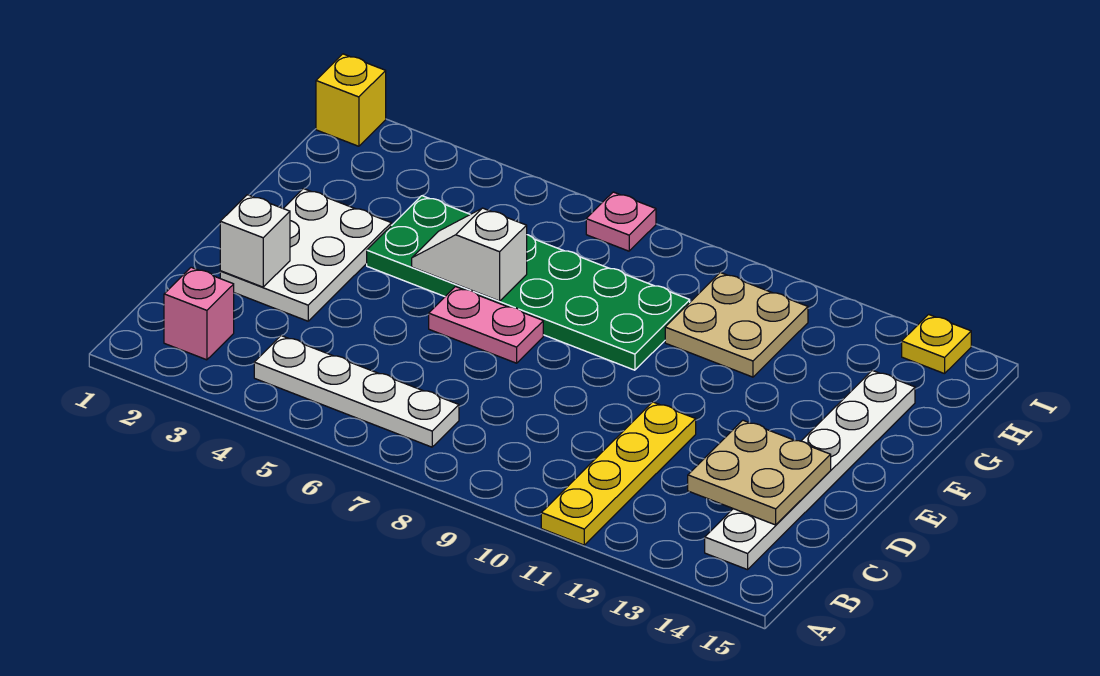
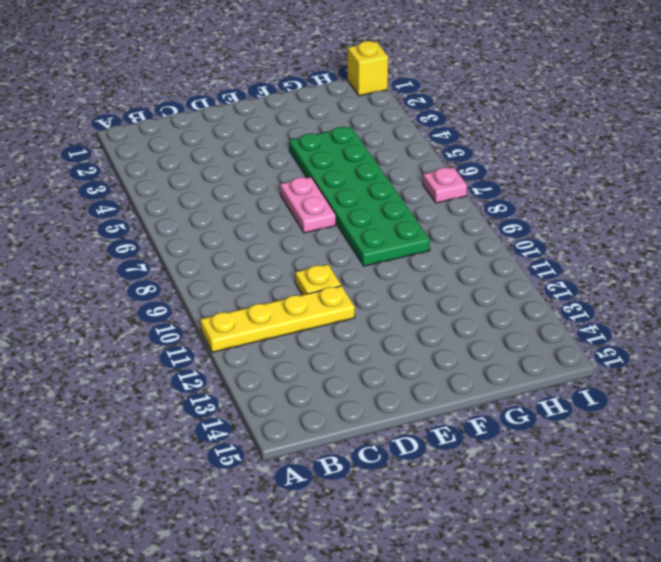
yellow 1x1 plate [295,265,341,295] -> yellow 1x1 plate moved to [902,314,971,374]
none -> pink 1x1 brick [164,267,234,360]
none -> white 1x4 plate [254,336,459,447]
none -> white 1x6 plate [705,370,915,570]

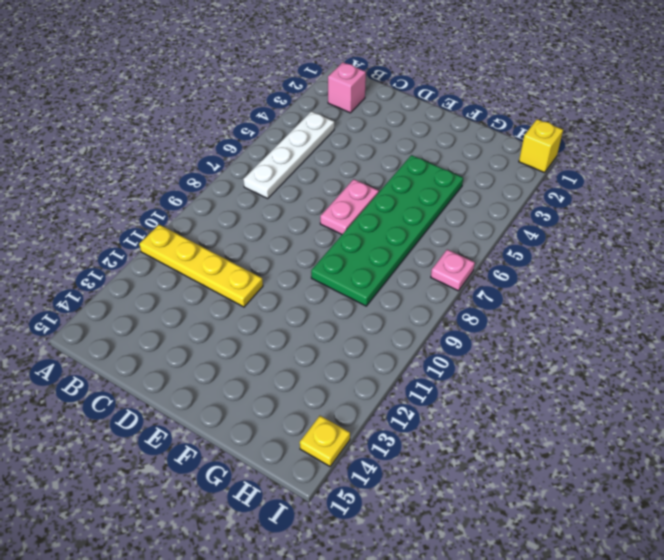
none -> white 1x6 plate [705,370,915,570]
none -> white 2x3 plate [220,189,391,321]
none -> tan 2x2 plate [665,273,808,377]

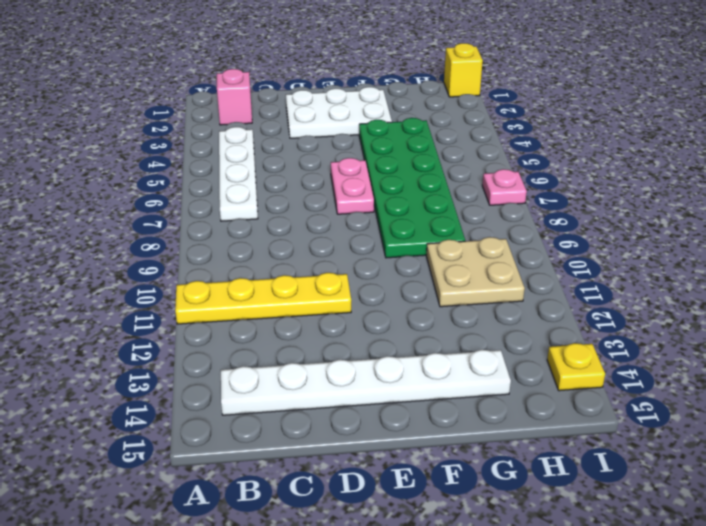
none -> tan 2x2 plate [688,420,831,525]
none -> white 1x1 brick [220,195,290,287]
none -> white 1x2 slope [412,208,527,301]

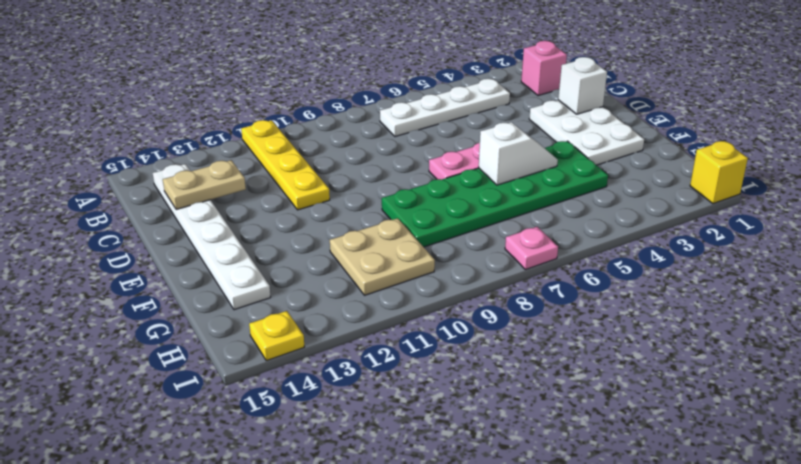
tan 1x2 plate [163,160,246,209] -> tan 2x2 plate [688,420,831,525]

